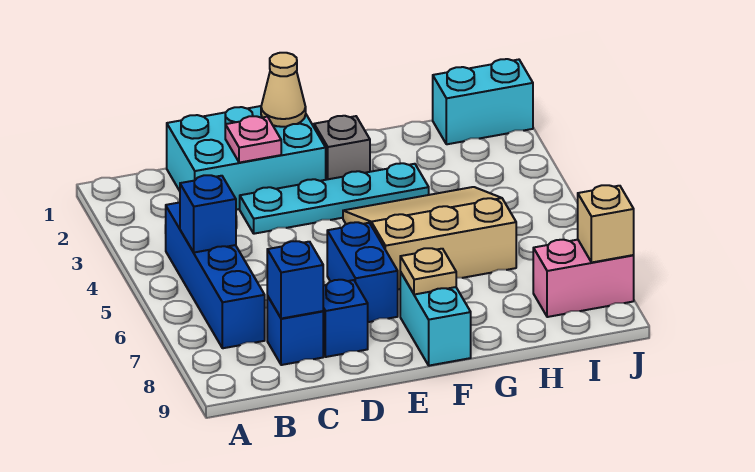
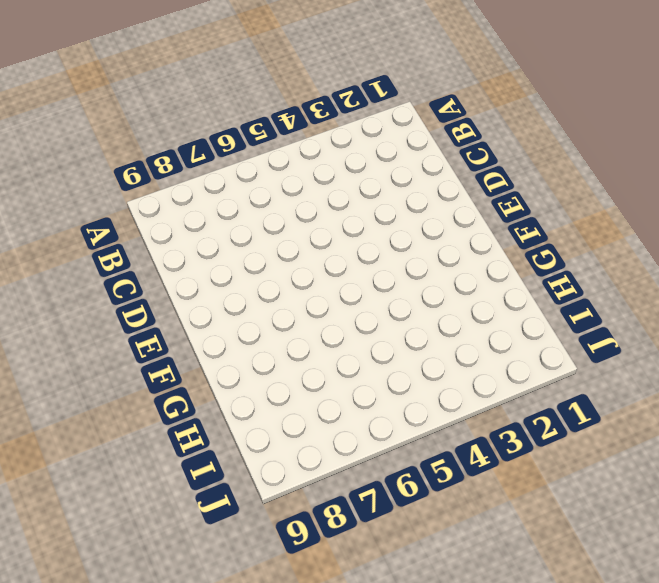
none -> blue 1x4 brick [165,202,265,348]
none -> cyan 2x3 brick [167,106,326,210]
none -> blue 1x1 brick [267,296,323,365]

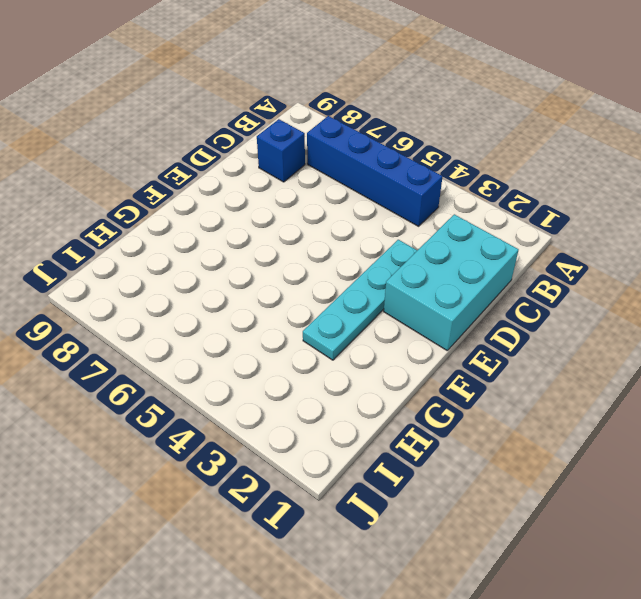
none -> blue 1x1 brick [323,280,368,357]
none -> blue 1x2 brick [327,222,398,322]
none -> grey 1x1 brick [314,116,370,180]

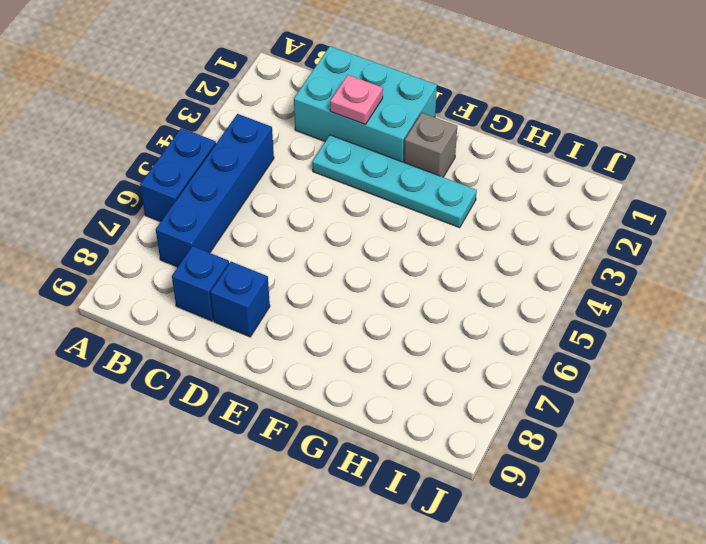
blue 1x2 brick [140,128,216,222] -> blue 1x2 brick moved to [327,222,398,322]
none -> tan 3x3 slope [343,187,516,289]
none -> cyan 1x2 brick [400,272,471,366]
none -> cyan 1x2 brick [433,59,533,144]

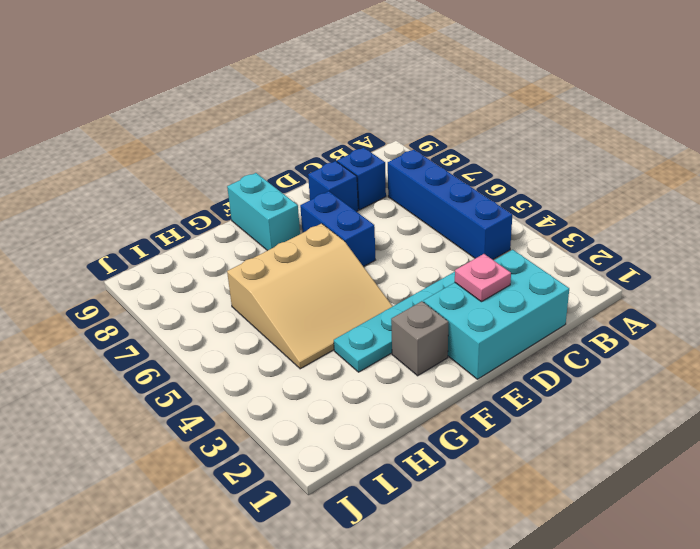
none -> cyan 1x2 brick [433,59,533,144]
none -> pink 1x2 brick [533,240,634,317]
none -> blue 1x1 brick [180,175,236,252]

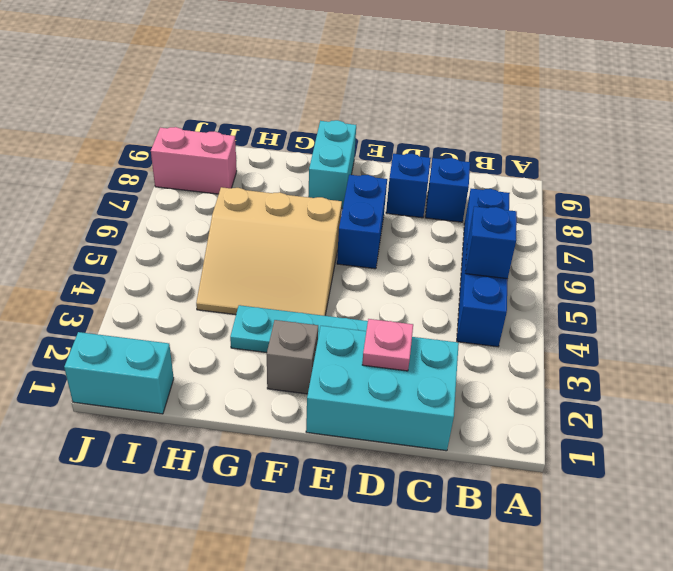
none -> blue 1x1 brick [267,241,323,319]
none -> tan 1x1 cone [261,53,306,127]
none -> tan 1x1 plate [400,248,456,295]

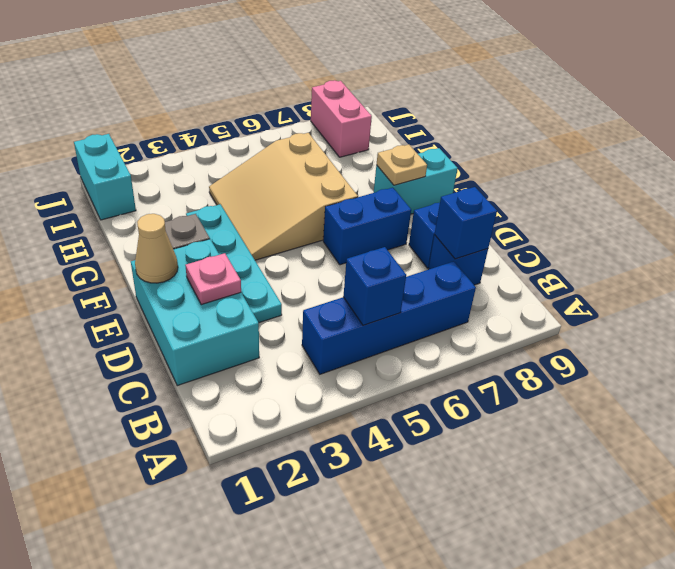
none -> tan 1x1 brick [578,185,634,262]

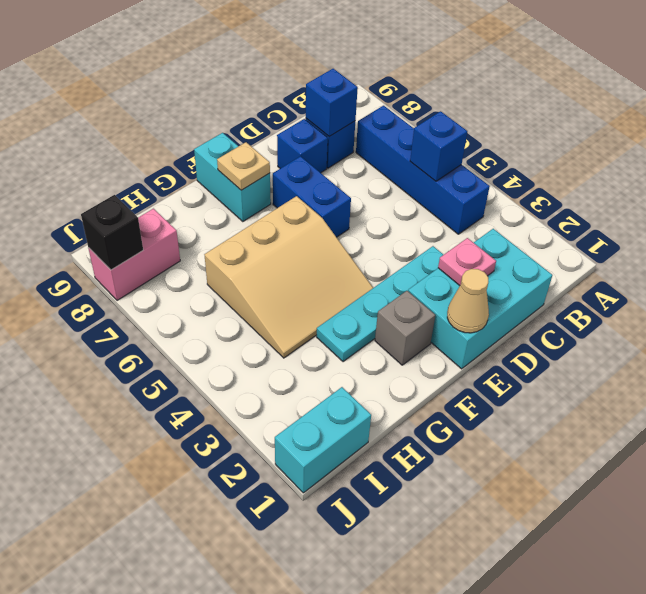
black 1x1 brick [81,195,143,270] -> tan 1x1 brick [578,185,634,262]

